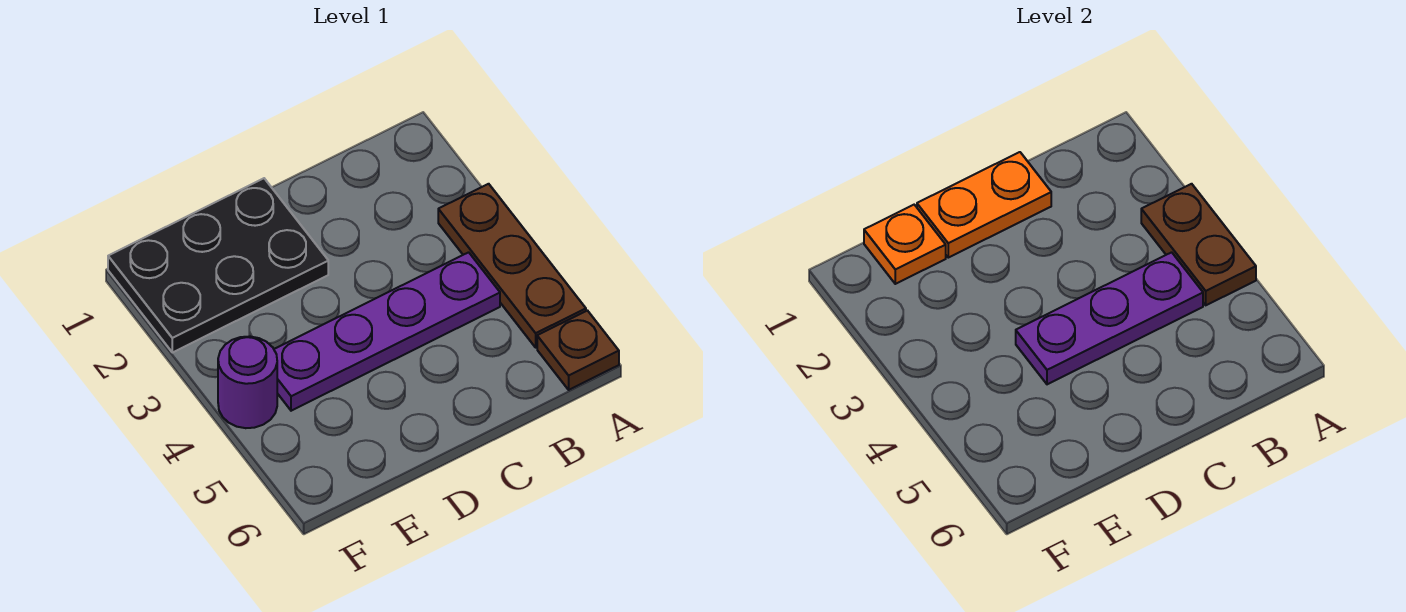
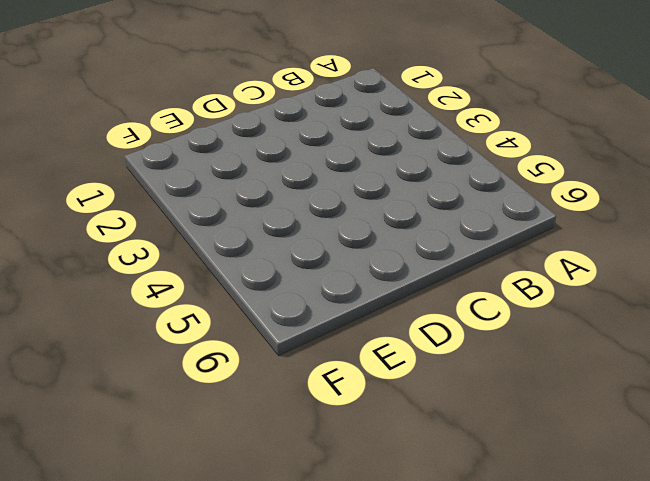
none -> brown 1x3 plate [438,184,586,348]
none -> brown 1x1 plate [537,311,619,390]

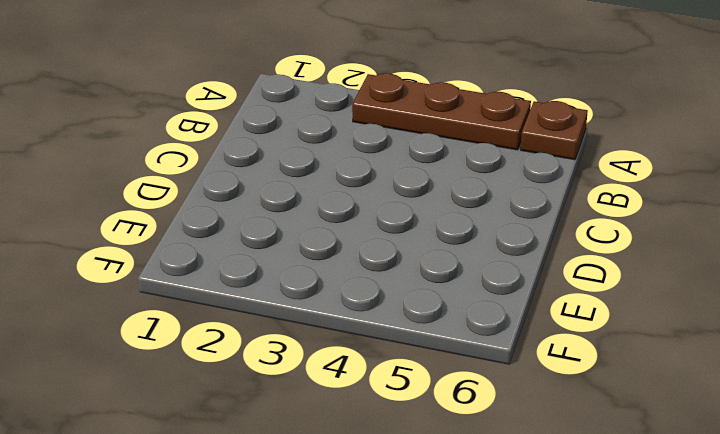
none -> purple 1x4 plate [274,252,500,411]
none -> black 2x3 plate [108,178,328,352]

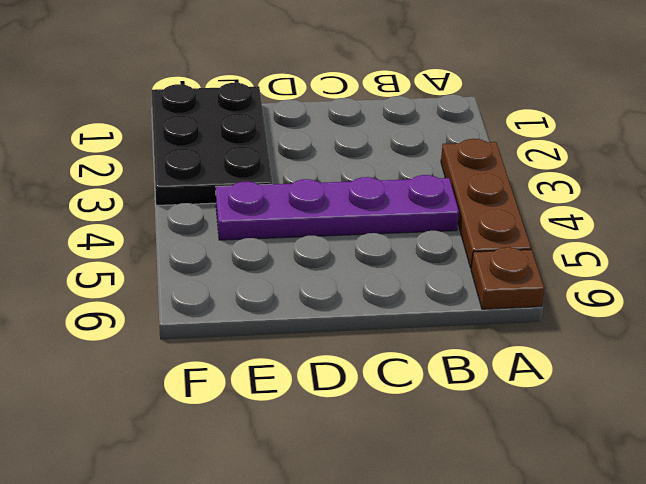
black 2x3 plate [152,83,272,205] -> black 2x3 plate turned to [108,178,328,352]
none -> purple 1x1 round brick [218,336,277,428]
none -> brown 1x2 plate [1141,184,1256,305]

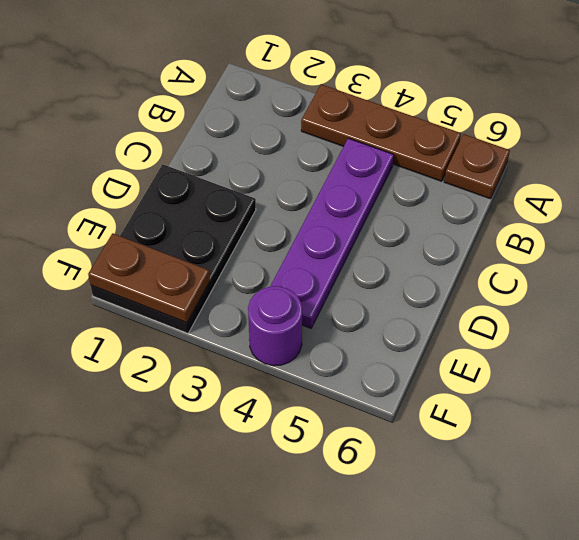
brown 1x2 plate [88,233,210,323] -> brown 1x2 plate moved to [1141,184,1256,305]
none -> purple 1x3 plate [1016,252,1203,384]
none -> orange 1x2 plate [917,152,1051,258]

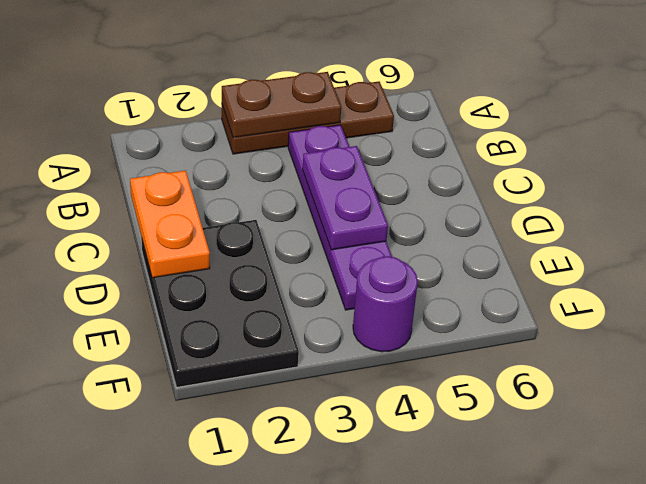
purple 1x2 plate [303,146,388,250] -> purple 1x3 plate [1016,252,1203,384]
none -> brown 1x1 plate [537,311,619,390]
none -> orange 1x1 plate [864,205,946,284]

